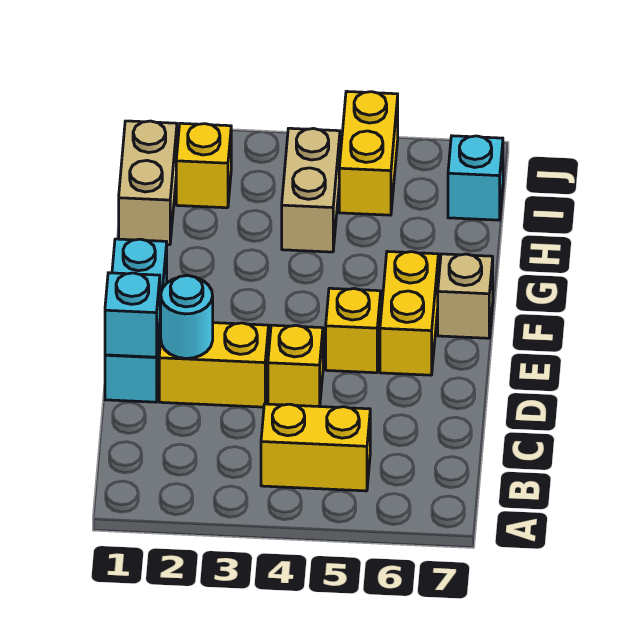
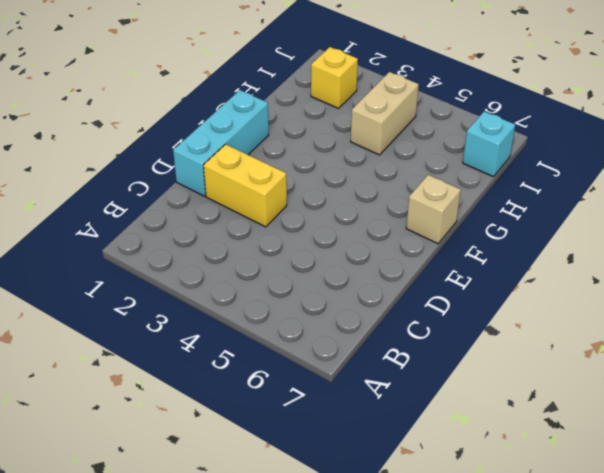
none -> yellow 1x2 brick [261,404,370,491]
none -> yellow 1x1 brick [268,325,323,407]
none -> yellow 1x1 brick [326,288,381,373]

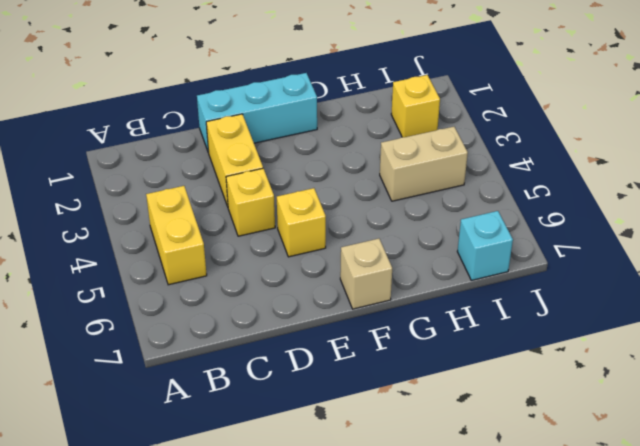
none -> yellow 1x2 brick [380,251,438,375]
none -> tan 1x2 brick [119,121,177,245]
none -> yellow 1x2 brick [339,91,398,215]

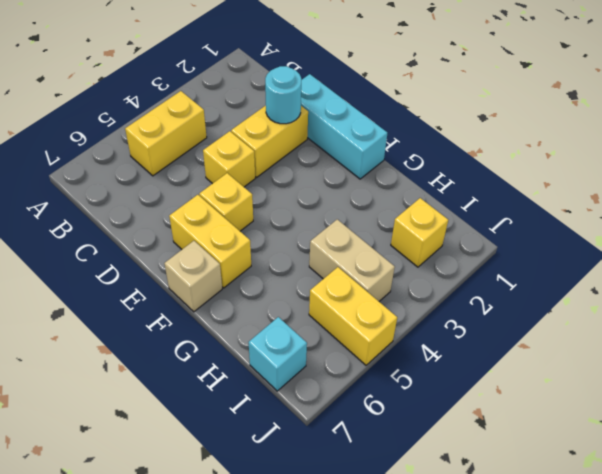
none -> tan 1x2 brick [119,121,177,245]
none -> cyan 1x1 brick [105,273,160,357]

